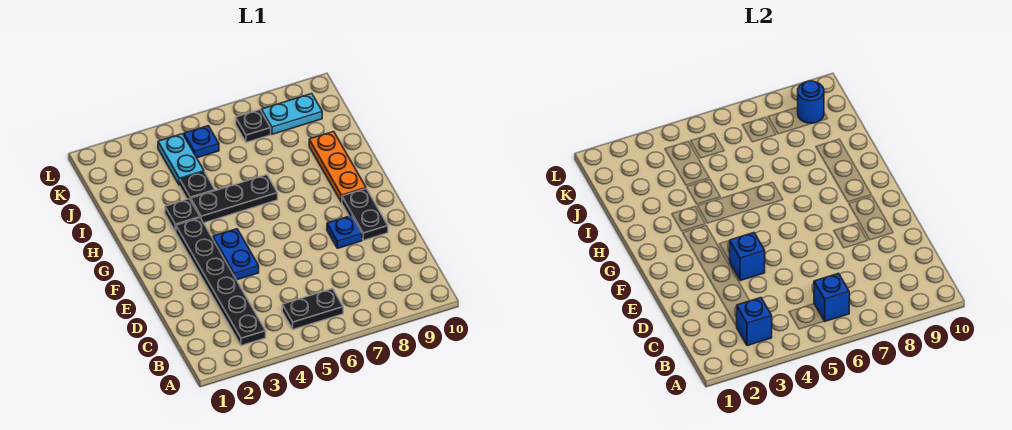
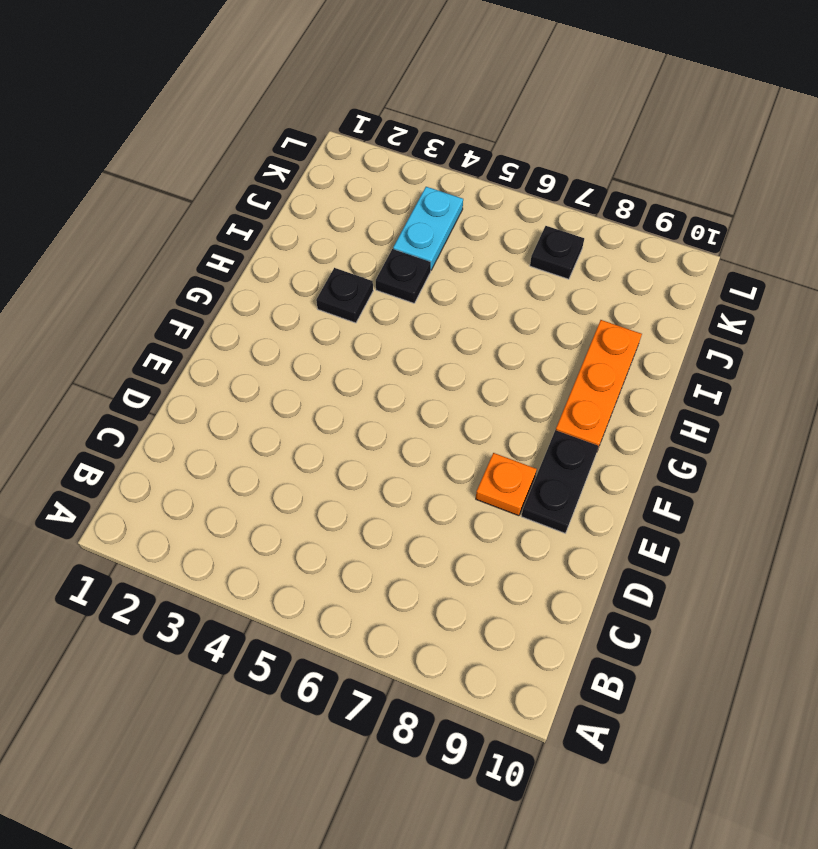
orange 1x1 plate [476,453,537,516] -> blue 1x1 plate [327,216,362,248]
none -> black 1x6 plate [176,218,266,346]
none -> black 1x2 plate [282,289,343,329]
none -> blue 1x2 plate [213,229,259,280]

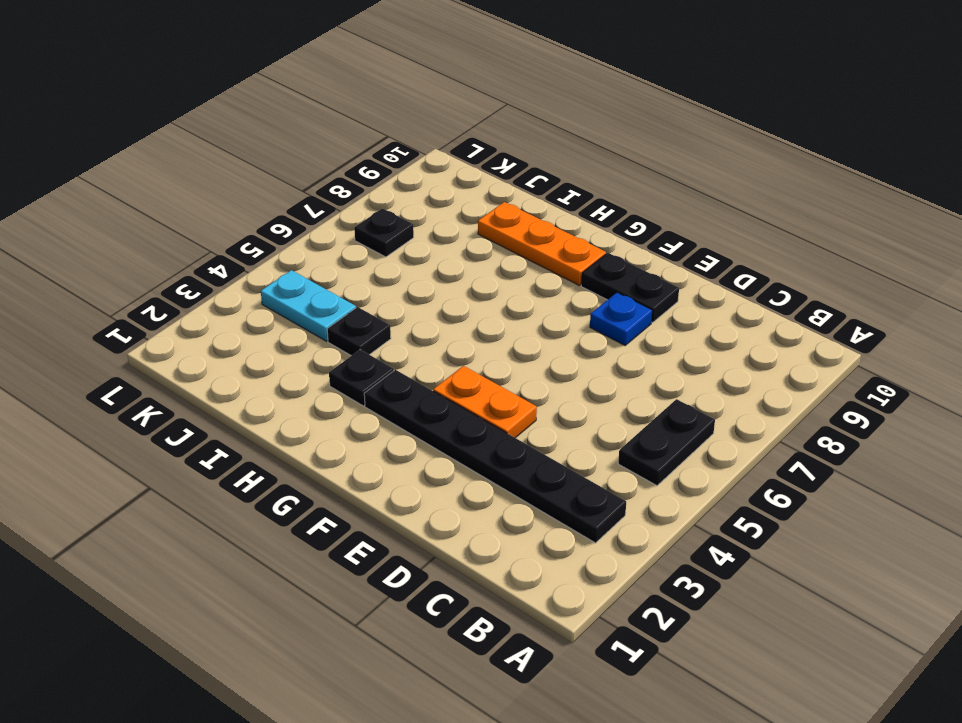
orange 1x2 plate [433,366,537,438] -> blue 1x2 plate [213,229,259,280]
none -> black 1x3 plate [191,175,278,223]
none -> blue 1x1 plate [184,126,219,158]
none -> cyan 1x2 plate [261,94,322,134]

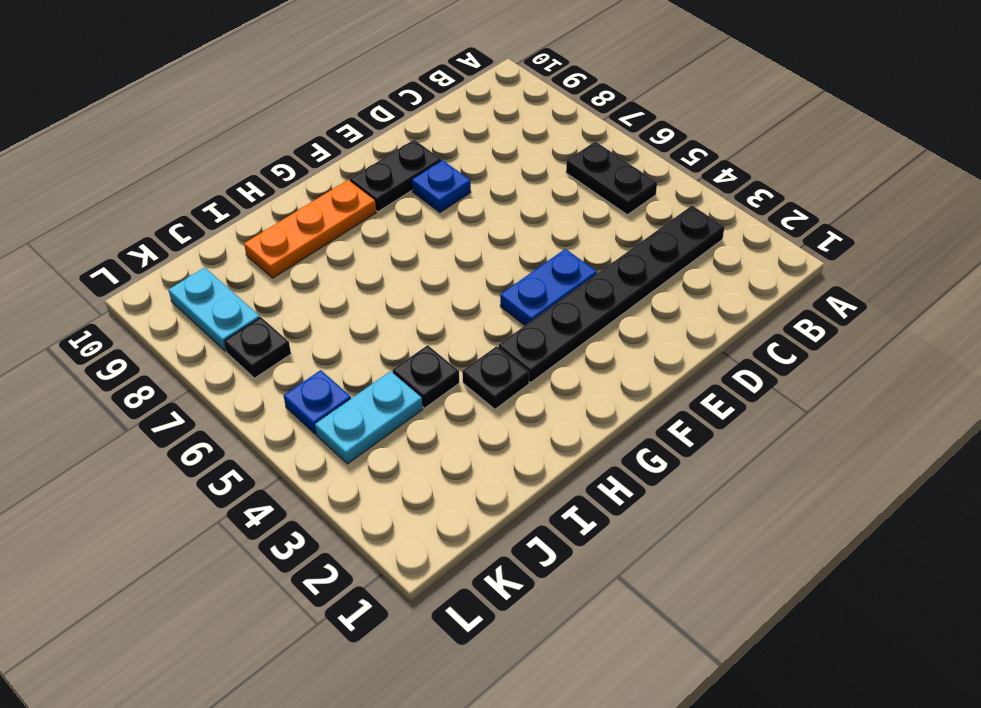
none -> black 1x3 plate [191,175,278,223]
none -> blue 1x1 brick [737,298,772,346]
none -> blue 1x1 brick [814,273,849,321]

